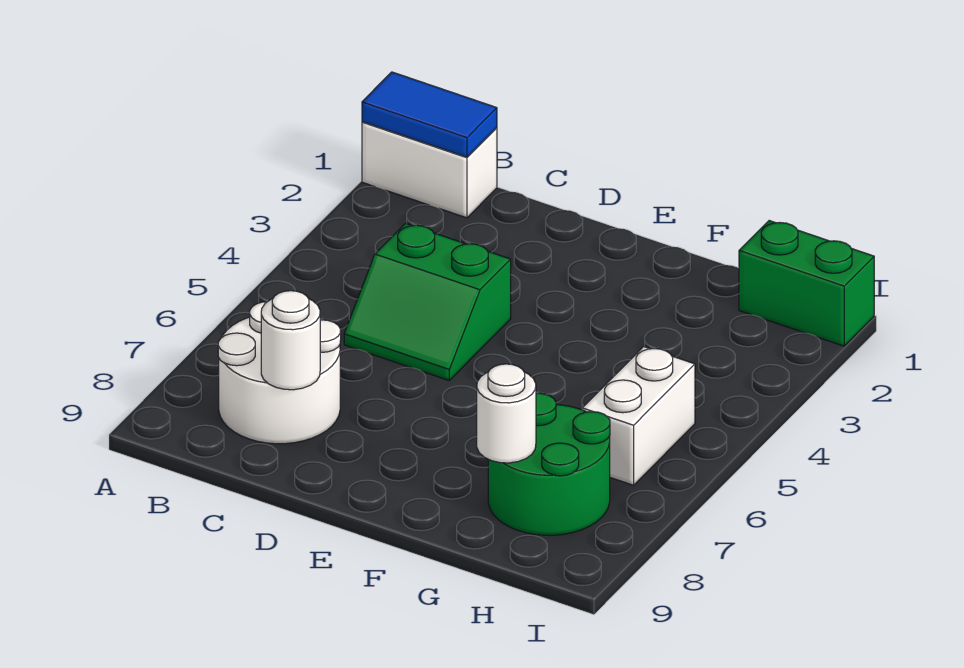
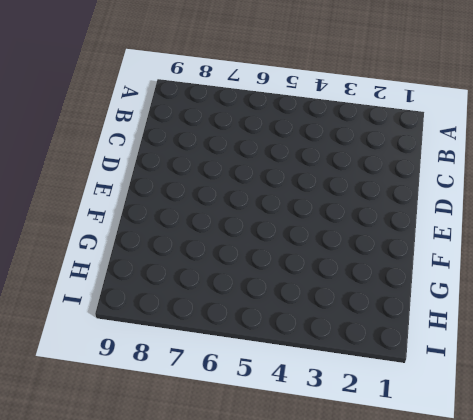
none -> white 1x2 brick [362,122,497,218]
none -> white 2x2 round brick [218,302,341,444]

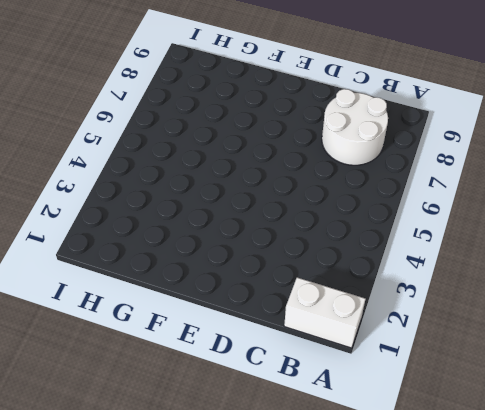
none -> green 2x2 slope [344,223,511,380]
none -> green 2x2 round brick [488,393,610,535]

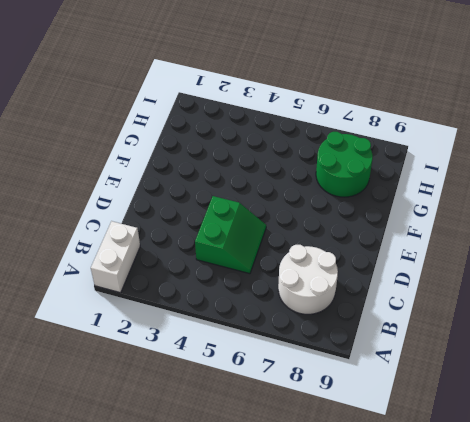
none -> green 1x2 brick [739,221,874,346]
none -> white 1x2 brick [582,347,695,485]

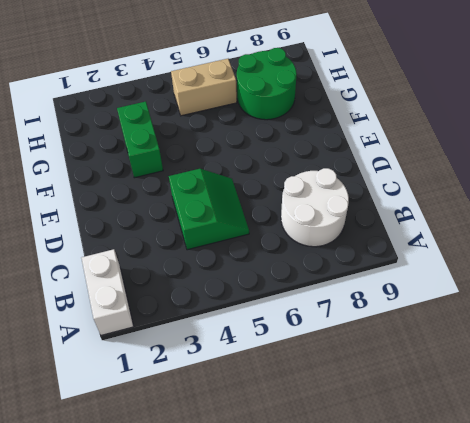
green 1x2 brick [117,101,163,178] -> green 1x2 brick moved to [739,221,874,346]
tan 1x2 brick [171,59,237,116] -> white 1x2 brick [582,347,695,485]
none -> blue 1x2 tile [362,72,497,157]
none -> white 1x1 round brick [261,291,320,390]

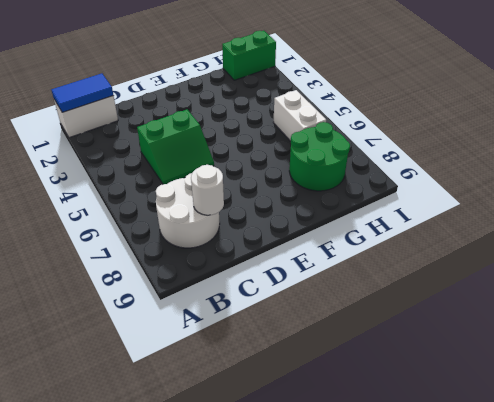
none -> white 1x1 round brick [477,364,536,463]

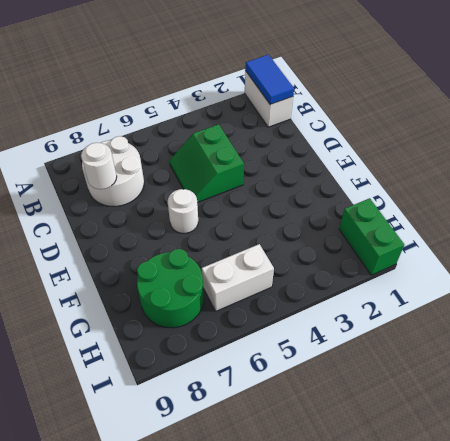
white 1x1 round brick [168,189,198,233] -> white 1x1 round brick moved to [477,364,536,463]

